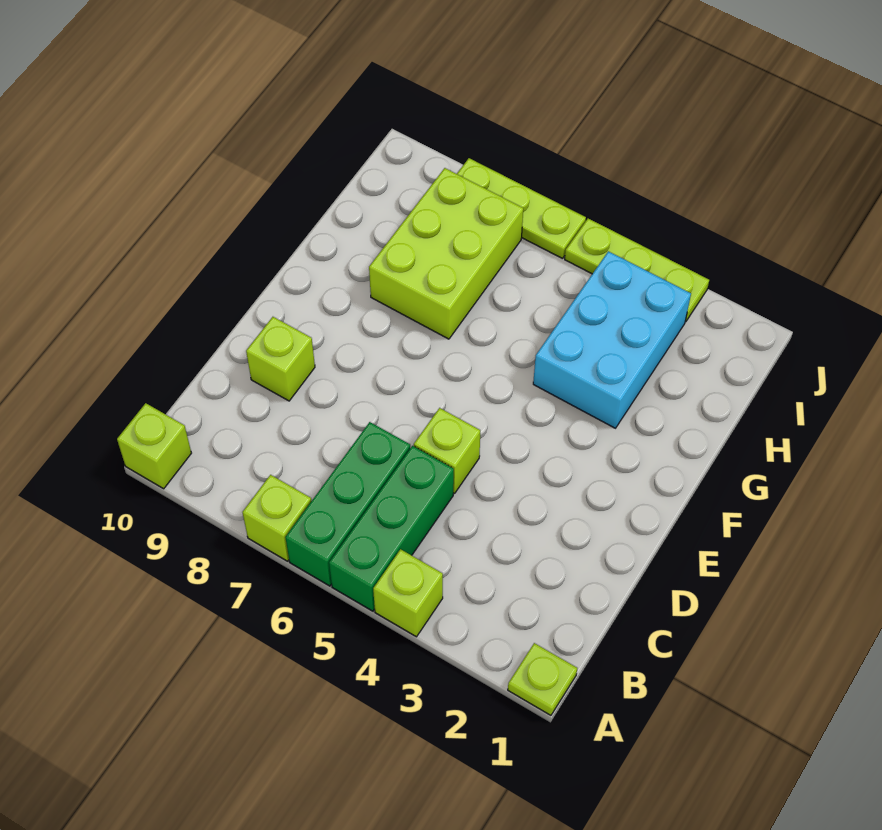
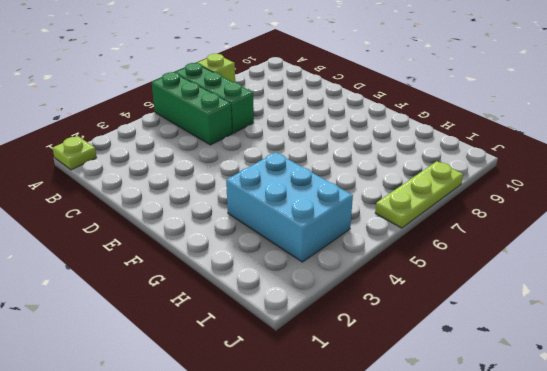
none -> lime 1x1 brick [373,549,443,637]
none -> lime 1x1 brick [117,403,191,489]
none -> lime 1x1 brick [414,408,480,494]

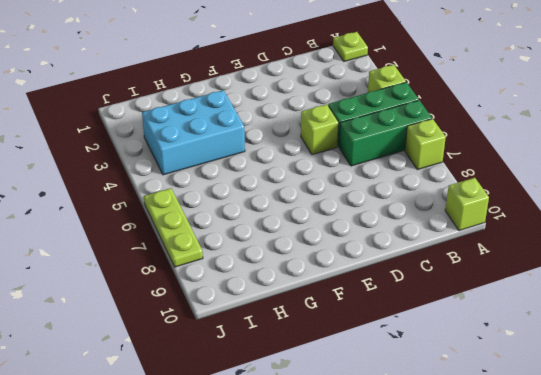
none -> lime 1x1 brick [246,317,315,401]
none -> lime 2x3 brick [369,168,523,339]
none -> lime 1x3 plate [565,219,709,322]

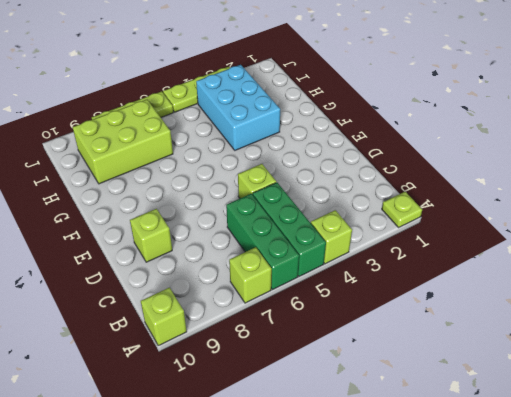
lime 2x3 brick [73,100,173,184] -> lime 2x3 brick turned to [369,168,523,339]

